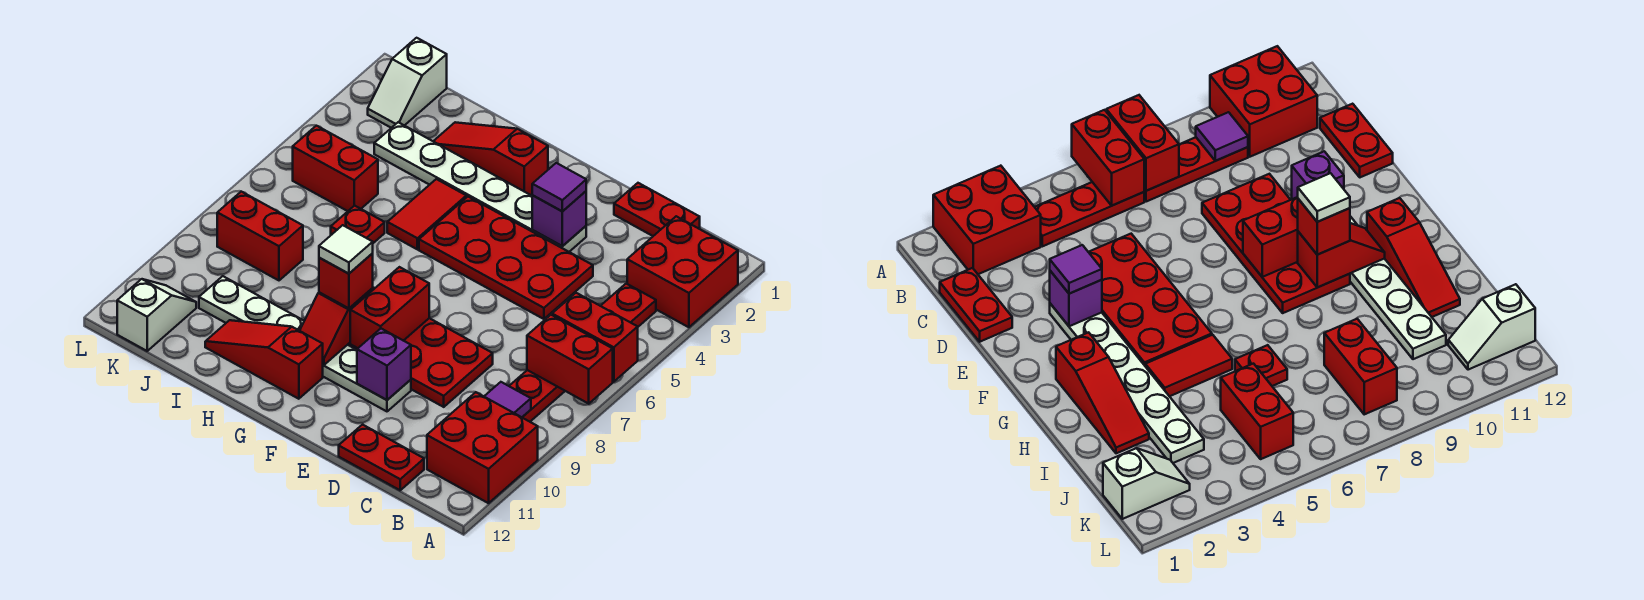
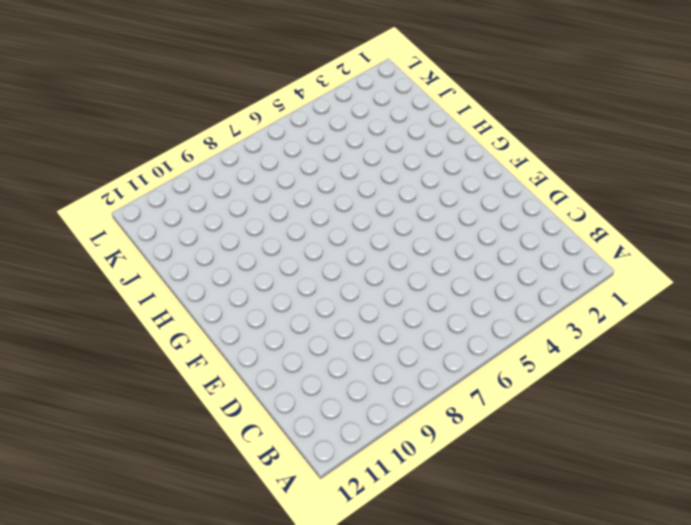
none -> red 2x2 brick [627,216,738,327]
none -> red 2x2 brick [427,392,538,503]
none -> red 1x3 plate [601,284,656,327]

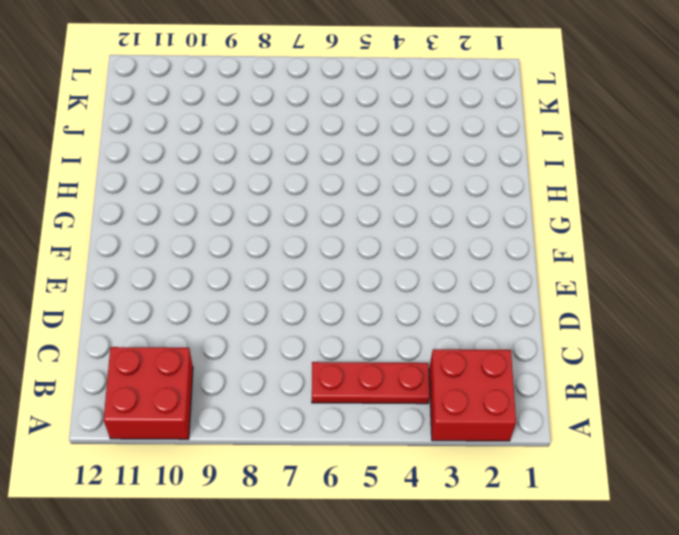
none -> red 1x3 plate [510,370,565,422]
none -> red 1x2 plate [614,183,700,236]
none -> red 1x2 plate [339,425,424,490]

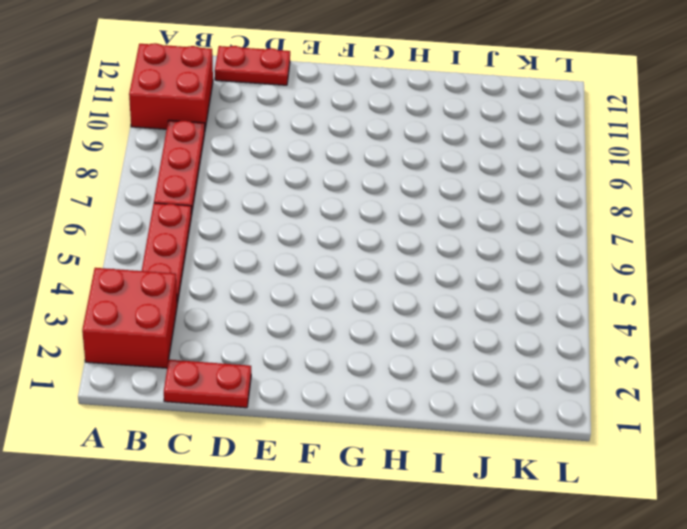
none -> red 2x4 plate [419,197,593,319]
none -> red 2x4 plate [348,287,493,407]
none -> white 1x6 plate [374,122,586,252]

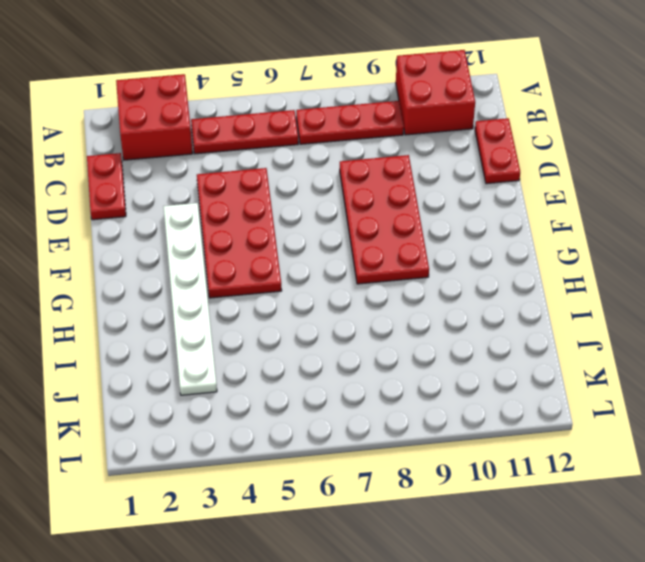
none -> white 1x6 plate [199,276,411,411]
none -> red 1x3 slope [433,122,548,195]
none -> red 1x3 slope [205,320,323,399]

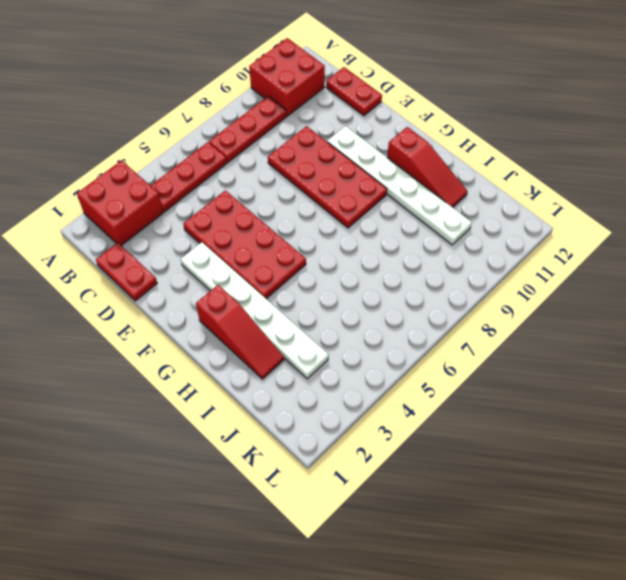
none -> red 1x2 tile [387,179,466,249]
none -> red 1x1 plate [331,206,385,243]
none -> red 1x2 brick [293,126,378,211]

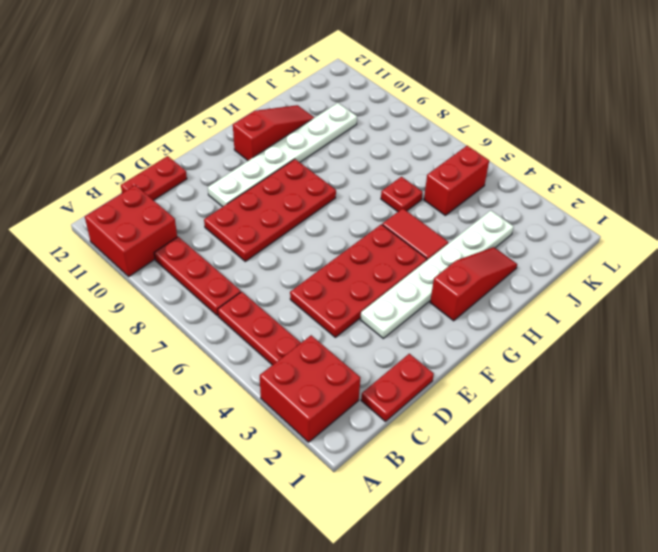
none -> red 1x2 brick [217,192,303,280]
none -> white 1x2 slope [368,38,447,128]
none -> white 1x2 slope [117,279,196,351]

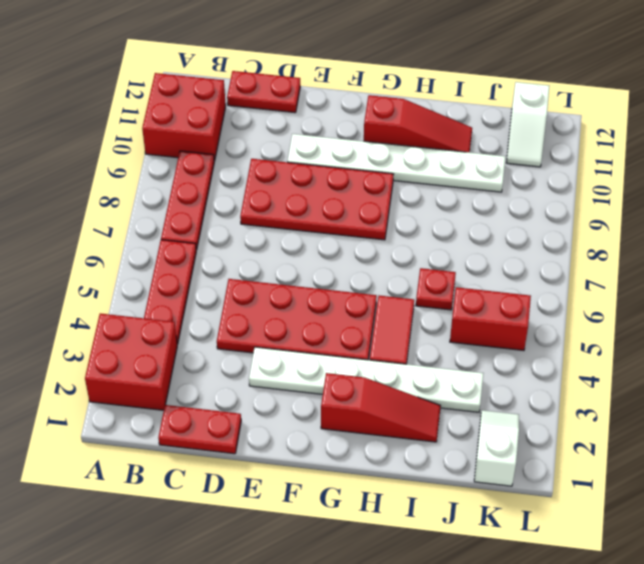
none -> red 1x2 brick [217,192,303,280]
none -> red 1x2 brick [552,293,638,382]
none -> red 1x2 brick [527,315,613,404]

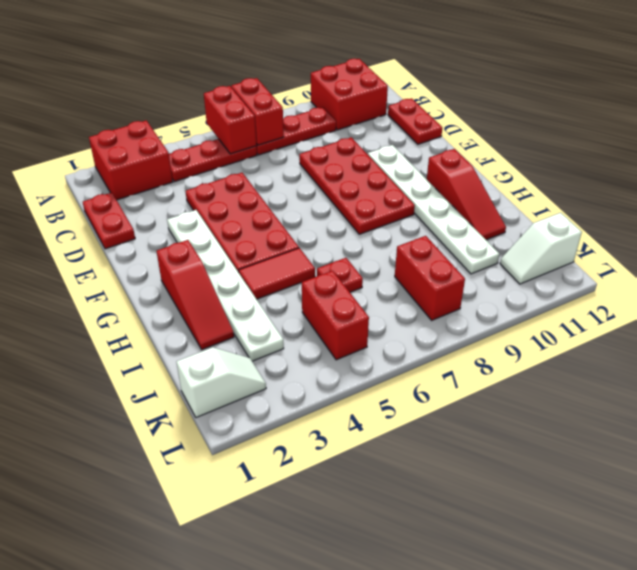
none -> purple 1x1 tile [484,382,531,417]
none -> purple 1x1 brick [532,191,586,246]
none -> purple 1x1 brick [357,329,411,400]

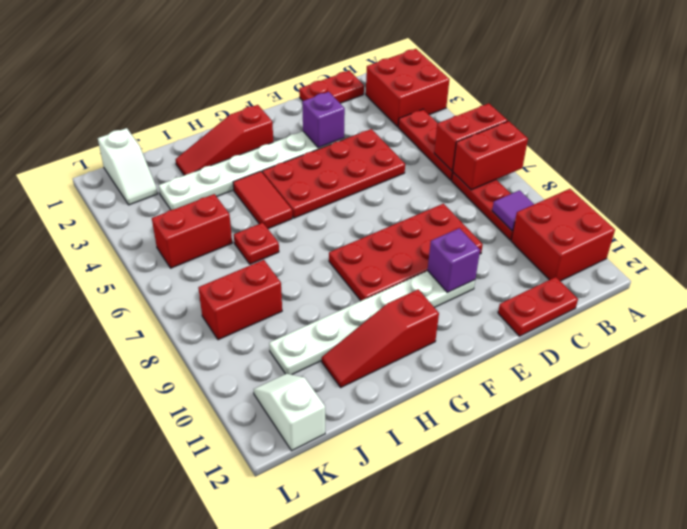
none -> red 1x2 brick [350,267,429,348]
none -> red 1x2 slope [300,288,373,365]
none -> purple 1x1 tile [532,163,586,211]

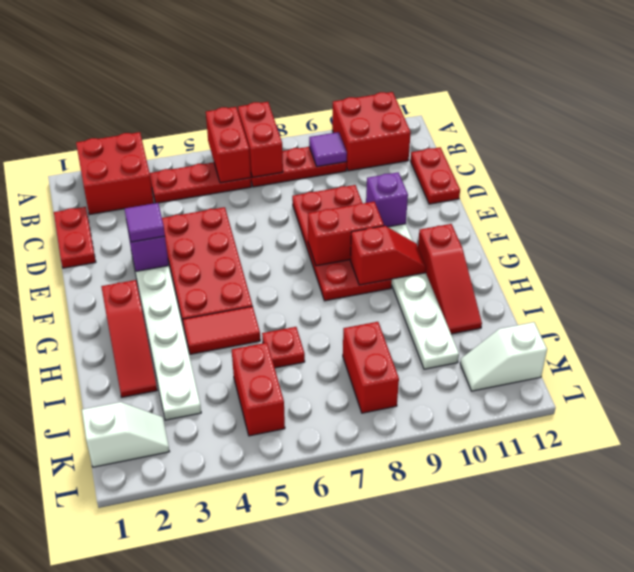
none -> red 1x1 brick [319,253,373,308]
none -> white 1x1 tile [319,225,373,274]

